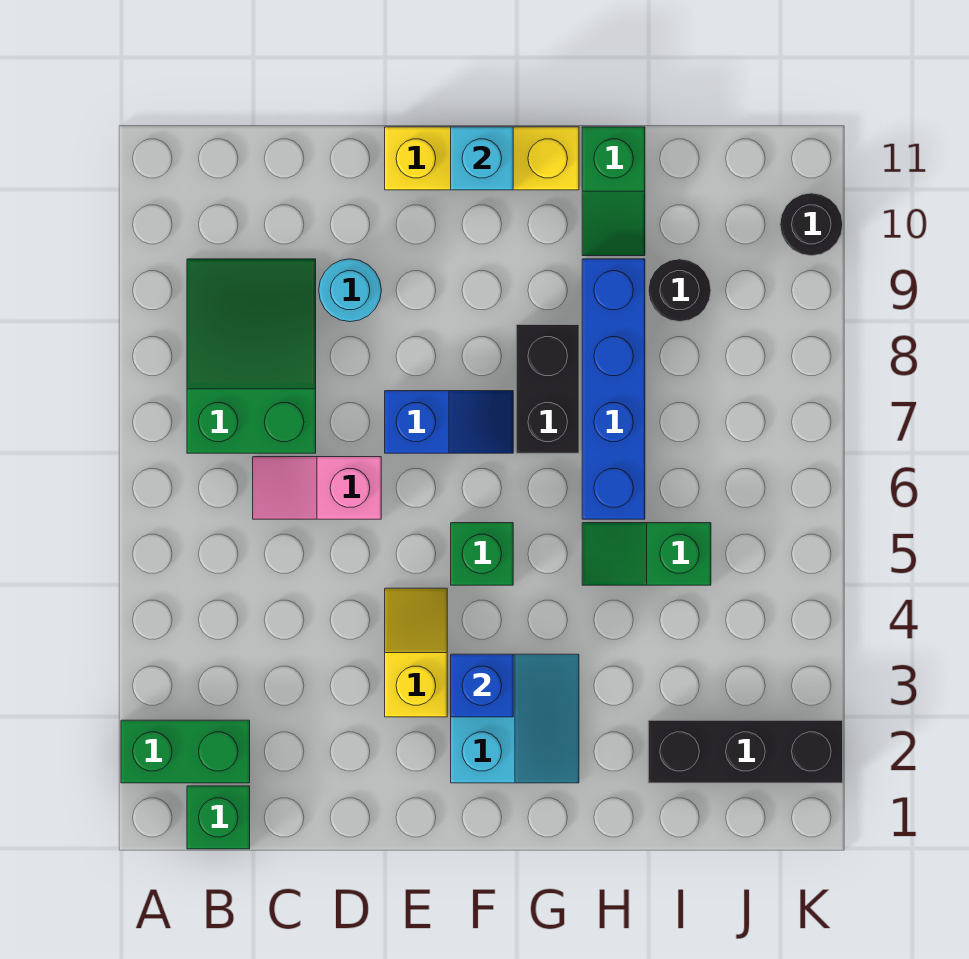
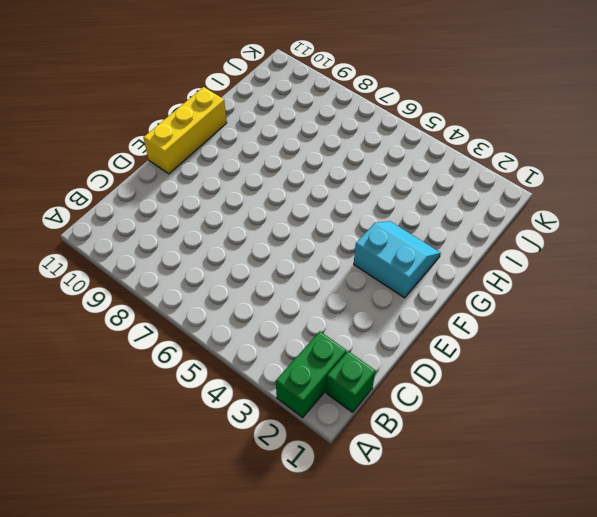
none -> green 2x3 slope [187,259,316,453]
none -> pink 1x2 slope [253,457,381,519]
none -> cyan 1x1 round brick [319,259,381,322]

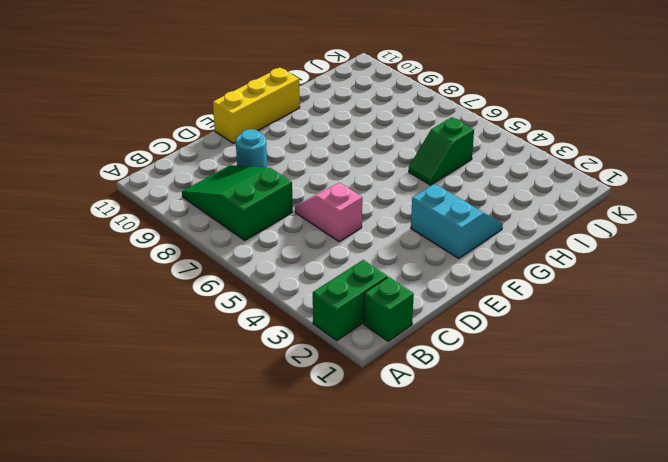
pink 1x2 slope [295,183,362,242] -> pink 1x2 slope turned to [253,457,381,519]
none -> yellow 1x2 slope [385,588,447,717]
none -> blue 1x2 slope [385,391,513,453]
none -> green 1x1 brick [451,523,513,585]

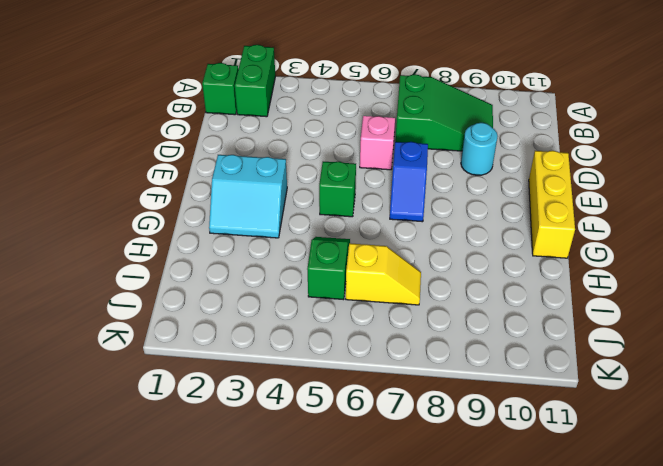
yellow 1x2 slope [346,243,421,305] -> yellow 1x2 slope moved to [385,588,447,717]
none -> black 1x2 brick [516,325,579,453]
none -> blue 1x4 brick [582,259,645,519]
none -> green 1x2 slope [582,127,645,256]

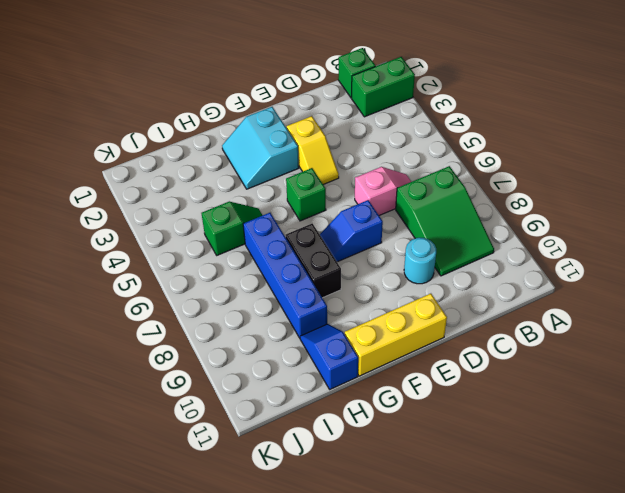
blue 1x2 slope [300,324,358,389] -> green 1x2 slope [582,127,645,256]
none -> black 1x3 brick [648,720,843,783]
none -> black 1x1 round brick [648,259,711,322]
none -> black 1x1 round brick [780,193,843,256]

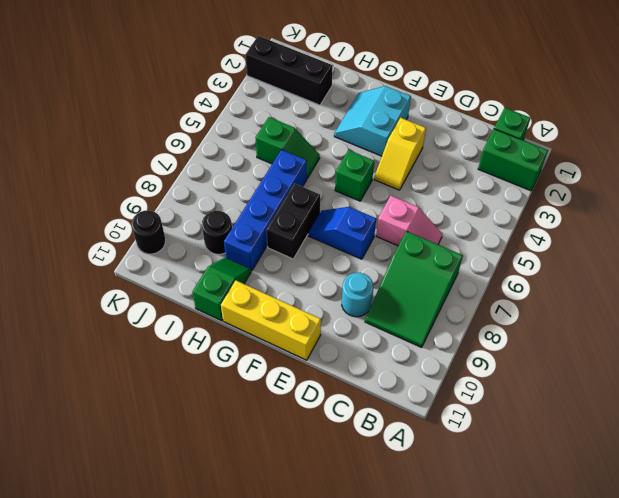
none -> blue 1x1 brick [451,654,513,717]
none -> cyan 1x1 brick [451,127,513,190]

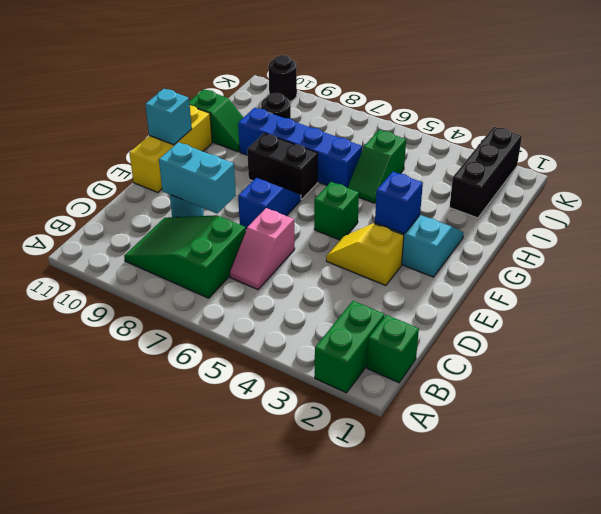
cyan 1x2 brick [159,142,236,213] -> none

